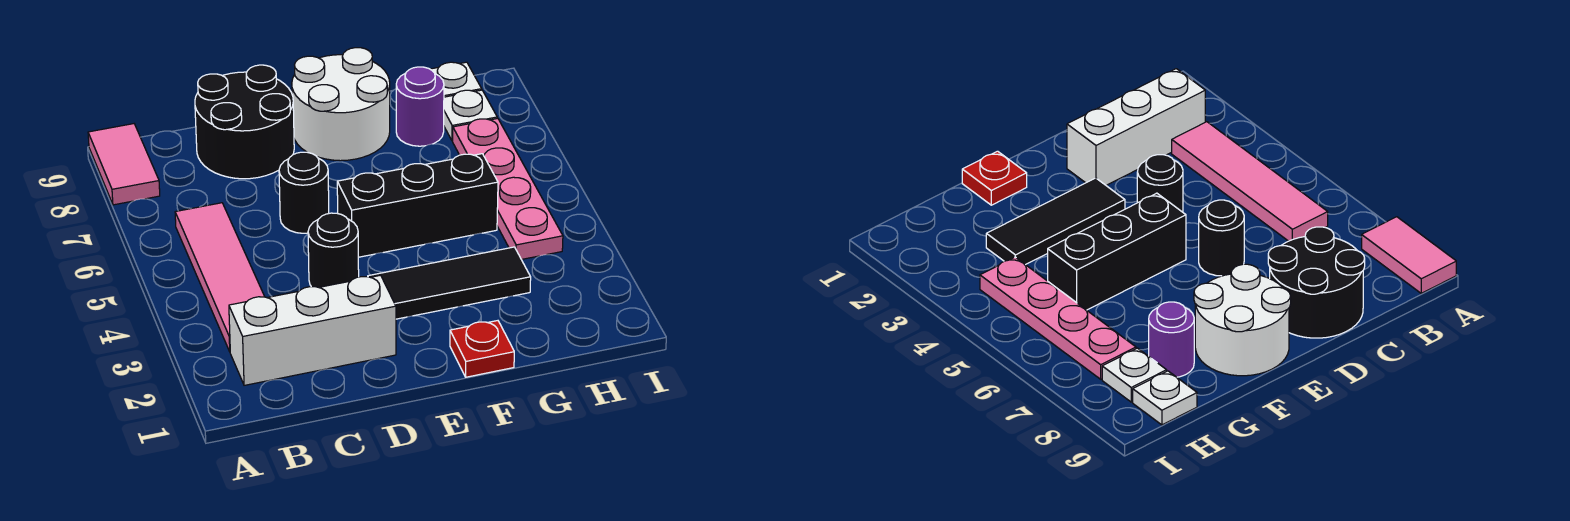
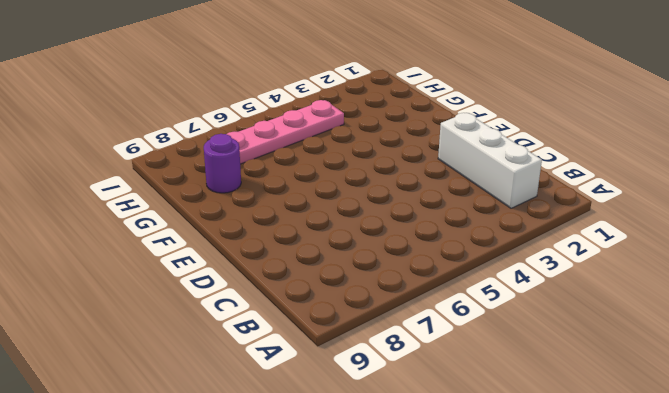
none -> pink 1x2 tile [88,124,160,205]
none -> pink 1x4 tile [175,203,265,351]
none -> black 2x2 round brick [195,65,294,179]

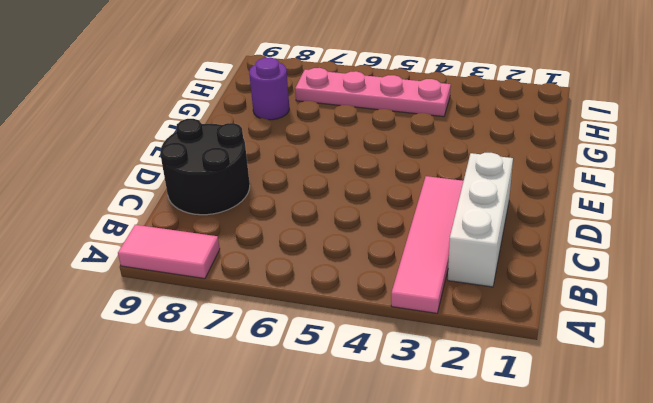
pink 1x4 tile [391,176,463,313] -> pink 1x4 tile turned to [175,203,265,351]
none -> black 1x1 round brick [308,213,359,287]
none -> black 1x1 round brick [279,152,329,233]
none -> black 1x3 tile [368,247,531,319]

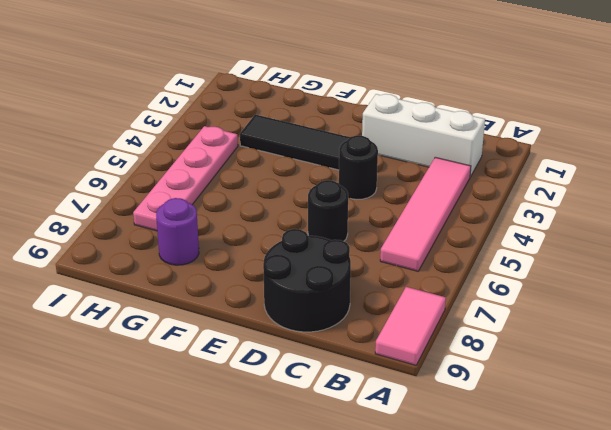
none -> black 1x3 brick [337,154,498,257]
none -> white 2x2 round brick [292,48,390,161]
none -> red 1x1 plate [450,321,514,377]

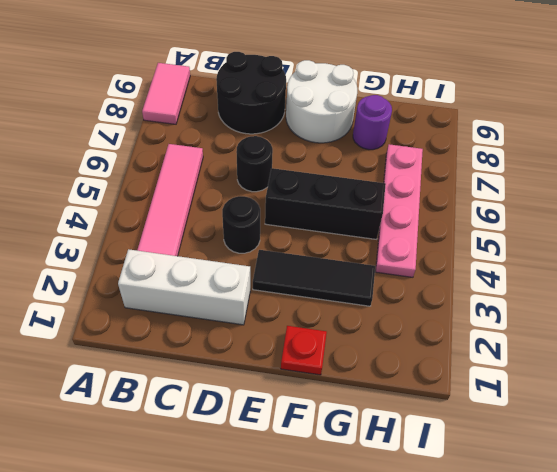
none -> white 1x1 plate [444,90,497,141]
none -> white 1x1 plate [430,62,482,97]

